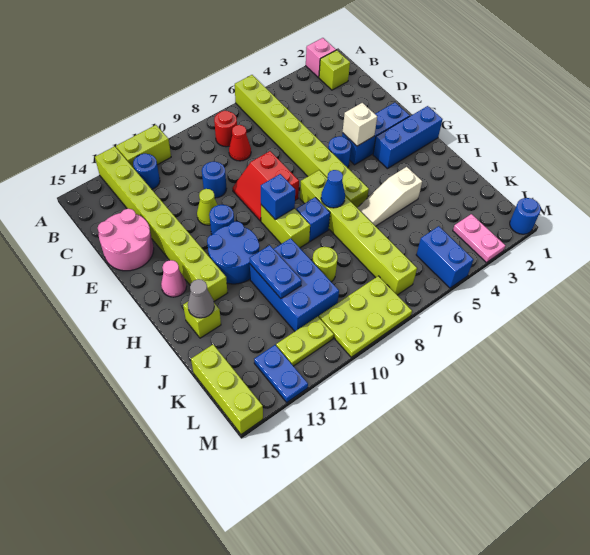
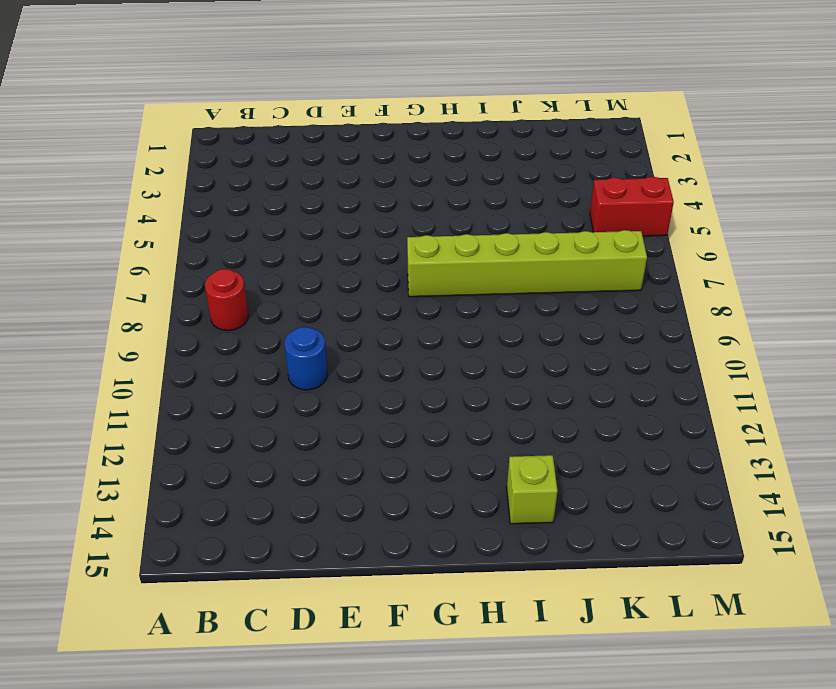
red 1x2 brick [590,177,674,236] -> blue 1x2 brick [416,226,473,288]
none -> pink 1x1 brick [306,38,336,77]
none -> lime 1x8 brick [235,75,369,208]
none -> lime 1x2 brick [116,125,171,168]
none -> lime 1x8 brick [95,146,227,301]

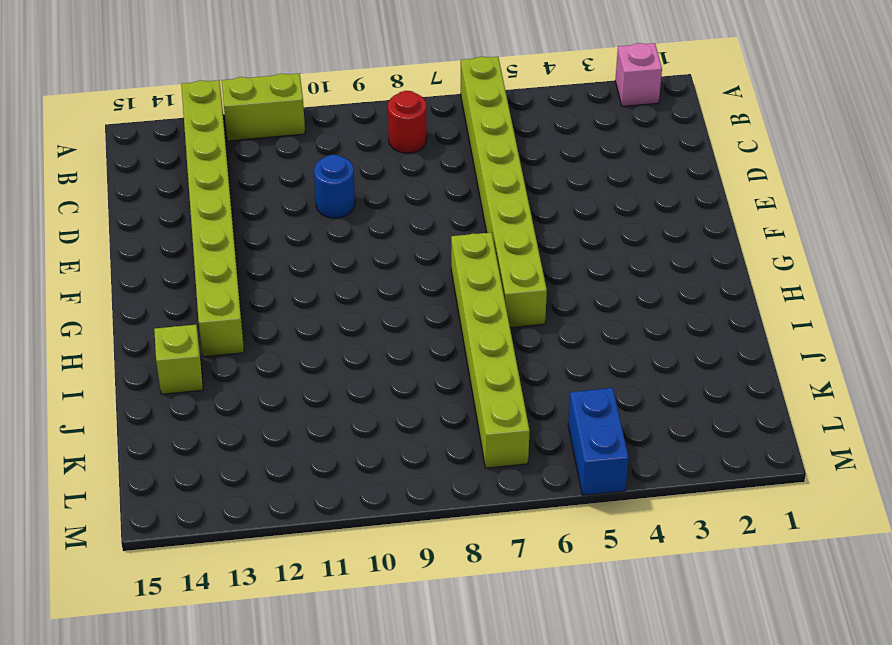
none -> lime 1x1 brick [319,50,350,90]
none -> blue 1x1 round brick [133,154,160,189]
none -> red 1x1 cone [229,125,251,161]
none -> pink 2x2 round brick [98,209,154,271]

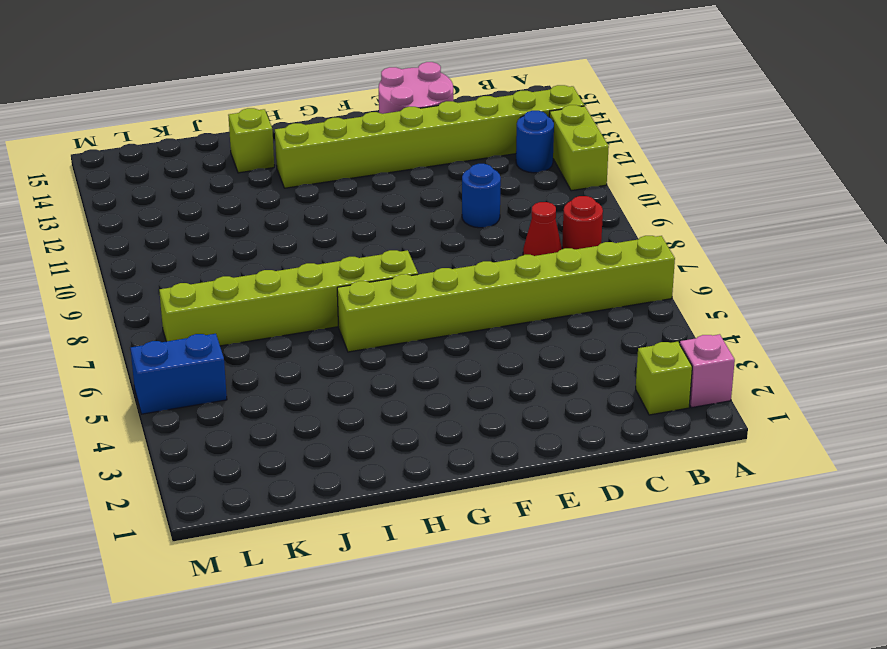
none -> red 2x2 slope [232,151,299,221]
none -> lime 1x1 cone [197,189,217,225]
none -> blue 1x3 brick [342,103,410,165]
none -> blue 1x1 round brick [328,136,351,168]

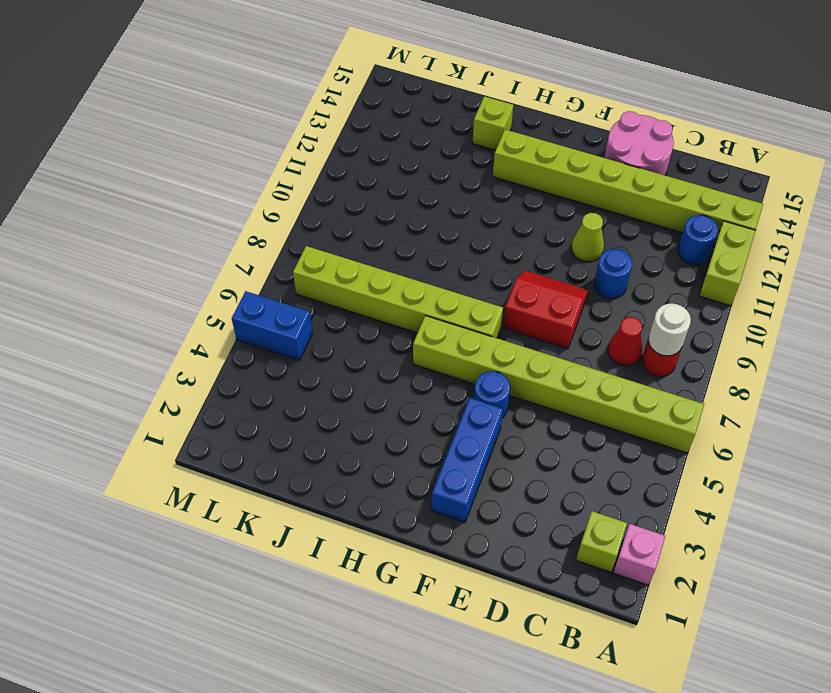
white 1x1 round brick [648,303,691,356] -> none
none -> blue 1x1 round brick [209,205,234,234]
none -> blue 1x3 brick [373,106,443,169]
none -> lime 1x2 brick [261,205,310,248]
none -> blue 2x2 round brick [207,222,260,284]

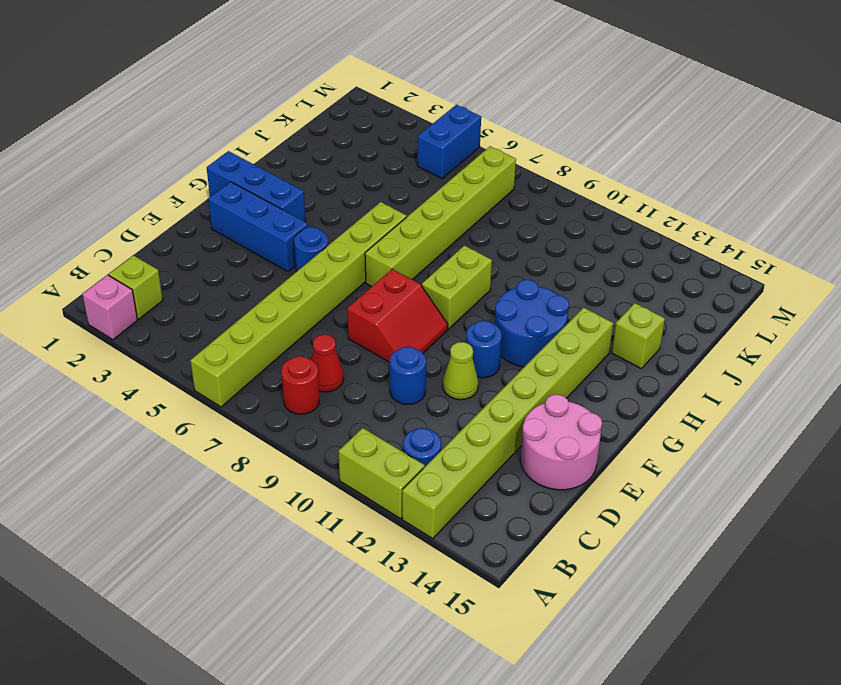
none -> pink 1x1 cone [161,260,186,297]
none -> blue 1x1 brick [296,197,330,241]
none -> white 1x3 slope [358,167,422,226]
none -> blue 2x3 brick [250,238,339,331]

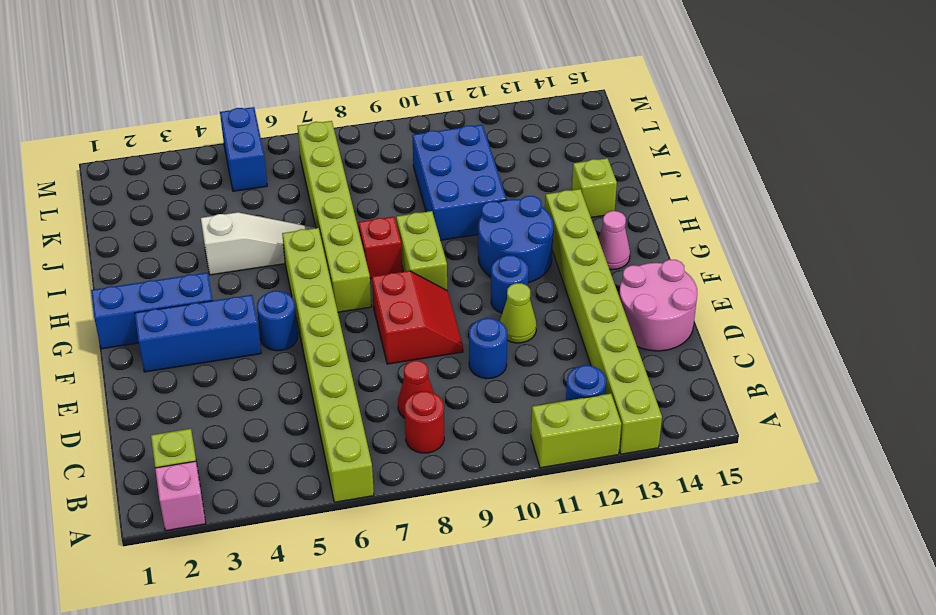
red 1x1 brick [359,217,402,279] -> blue 1x1 brick [296,197,330,241]
none -> lime 1x1 round brick [312,247,338,282]
none -> lime 1x3 brick [191,345,263,435]
none -> pink 1x2 plate [453,214,505,263]
none -> lime 2x3 plate [319,276,412,357]

